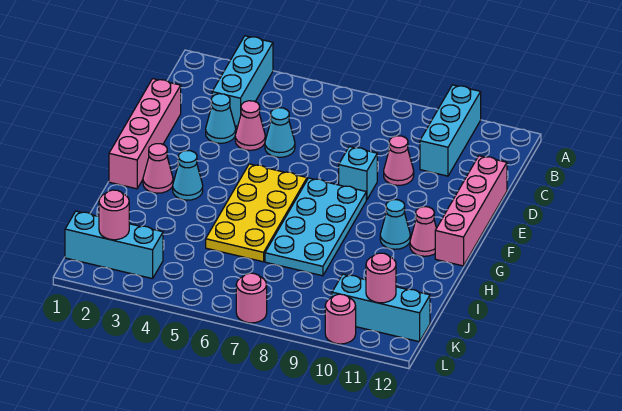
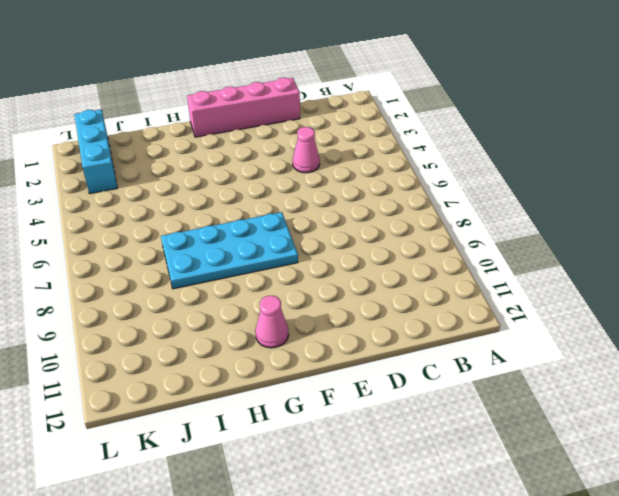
none -> cyan 1x3 brick [212,36,273,126]
none -> cyan 1x3 brick [420,85,481,176]
none -> cyan 1x1 cone [206,94,236,143]

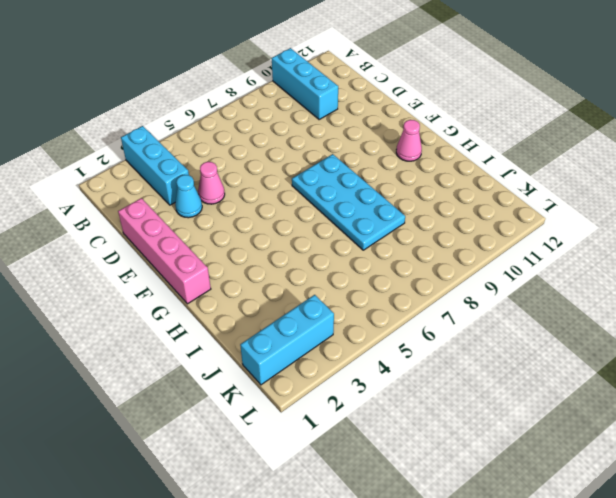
none -> cyan 1x1 cone [265,108,295,157]
none -> pink 1x1 cone [384,136,414,185]
none -> pink 1x4 brick [435,156,507,266]

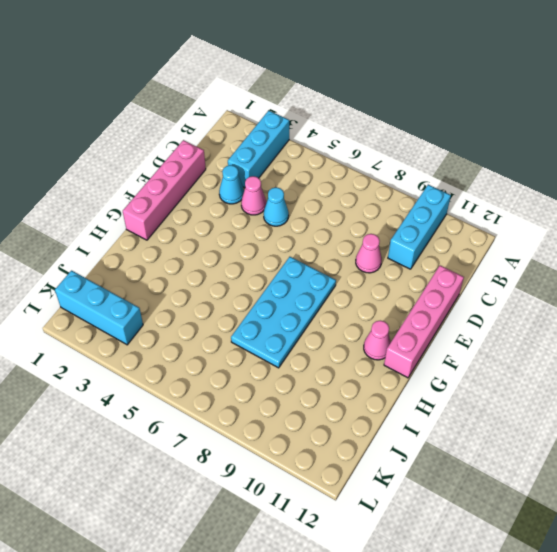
none -> cyan 1x1 brick [339,147,377,200]
none -> yellow 2x4 plate [206,164,307,262]
none -> pink 1x1 cone [143,144,173,193]

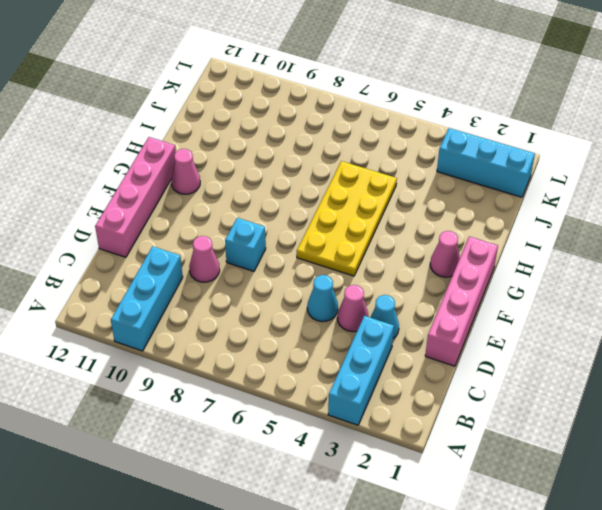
none -> cyan 2x4 plate [265,178,366,276]
none -> cyan 1x1 cone [173,151,203,200]
none -> cyan 1x1 cone [380,200,410,249]

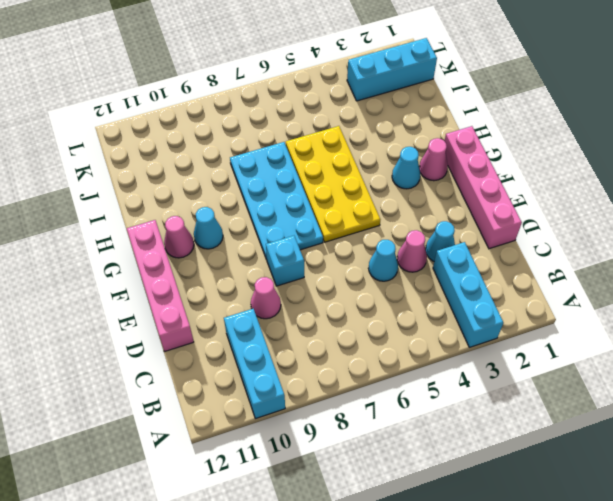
none -> cyan 1x3 brick [332,274,430,342]
none -> pink 1x1 round brick [236,273,267,323]
none -> pink 1x1 round brick [325,294,356,344]

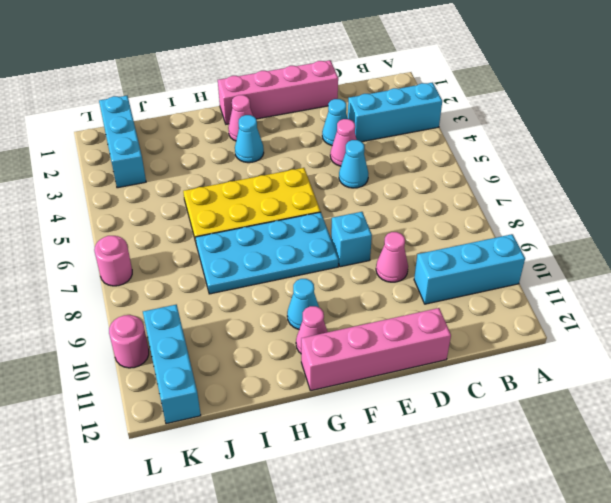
none -> pink 1x1 round brick [99,190,129,240]
none -> pink 1x1 round brick [366,253,396,303]

